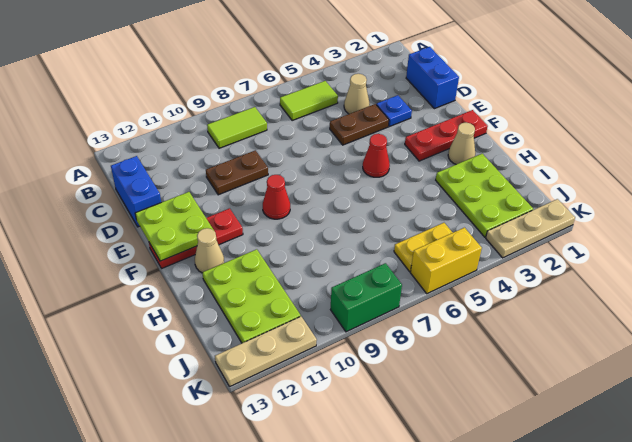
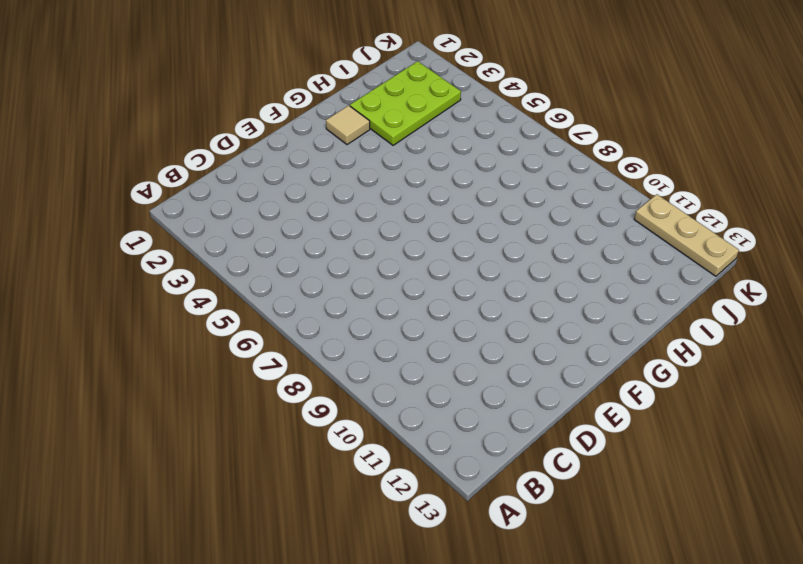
tan 1x1 tile [326,105,370,145] -> tan 1x1 cone [448,123,475,164]
none -> lime 1x2 tile [280,81,338,120]
none -> lime 1x2 tile [207,107,267,148]
none -> blue 1x2 brick [406,47,459,109]

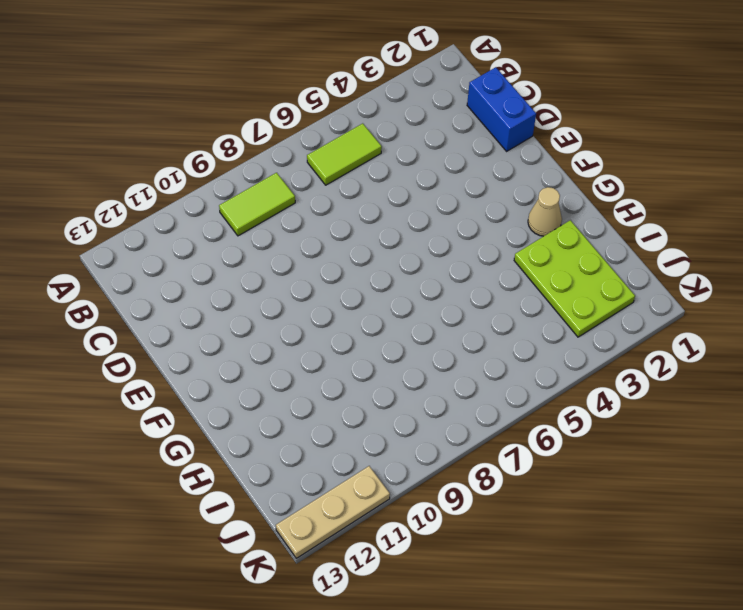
none -> tan 1x1 cone [344,74,370,114]
none -> blue 1x2 brick [111,156,161,227]
none -> blue 1x1 plate [376,95,412,127]

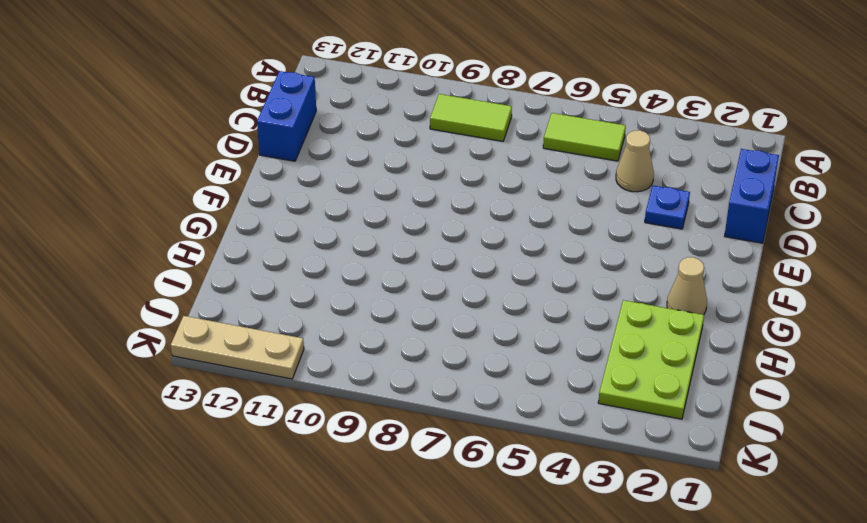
none -> brown 1x2 plate [330,104,389,145]
none -> brown 1x2 plate [206,150,268,195]
none -> red 1x3 plate [405,110,488,161]

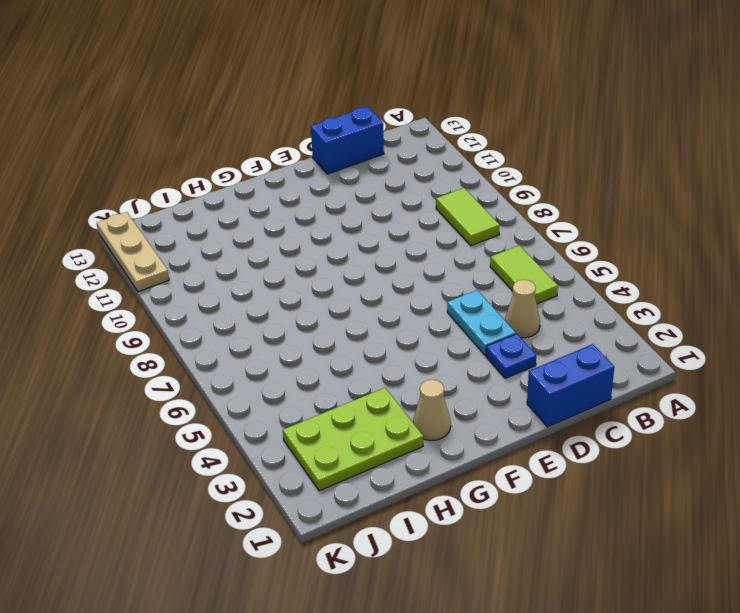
cyan 1x2 plate [447,290,516,355] -> brown 1x2 plate [330,104,389,145]
none -> brown 1x2 plate [206,150,268,195]
none -> red 1x3 plate [405,110,488,161]
none -> red 1x1 cone [363,134,390,177]

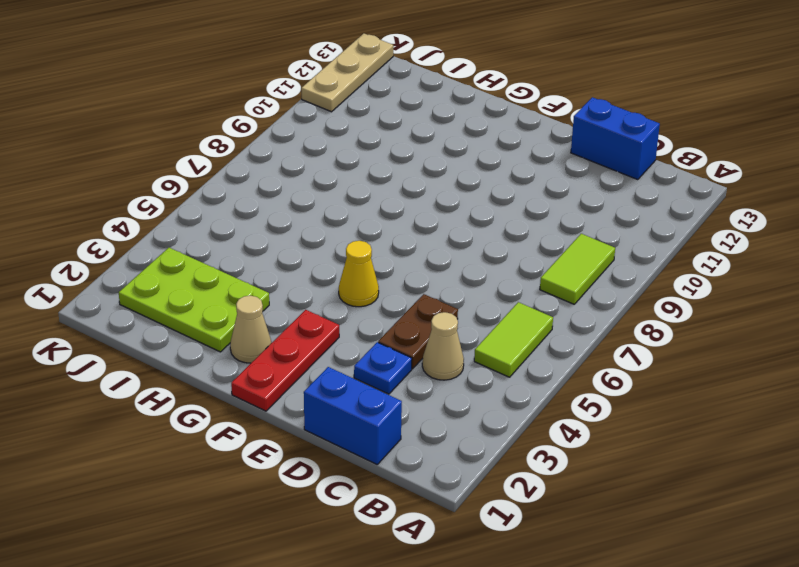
yellow 1x1 cone [339,241,379,307] -> red 1x1 cone [363,134,390,177]
none -> brown 1x2 plate [206,150,268,195]
none -> red 1x1 cone [263,175,290,219]
none -> red 1x3 plate [149,208,243,268]

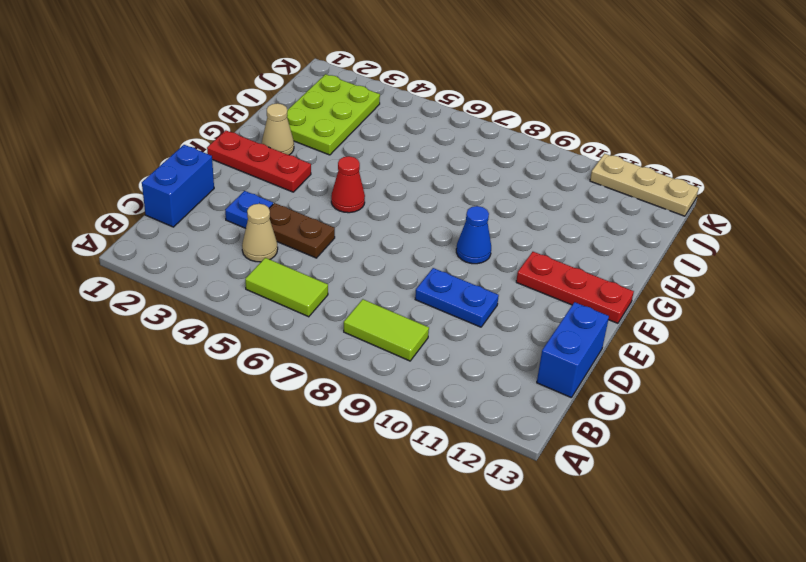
blue 1x2 plate [415,268,499,327] -> brown 1x2 plate [206,150,268,195]
blue 1x1 cone [456,206,491,264] -> red 1x1 cone [263,175,290,219]
none -> tan 1x1 cone [195,228,224,273]
none -> lime 2x3 plate [202,249,301,343]
none -> yellow 1x2 plate [394,223,453,272]

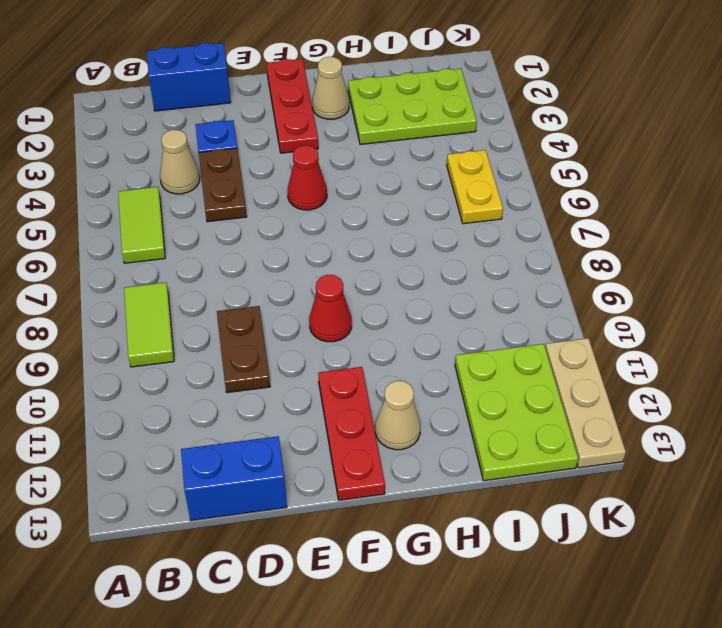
lime 2x3 plate [455,344,578,481] -> lime 2x3 plate turned to [202,249,301,343]
none -> tan 1x3 plate [486,199,575,258]
none -> yellow 1x2 brick [410,228,482,294]
none -> green 1x2 brick [331,263,402,332]

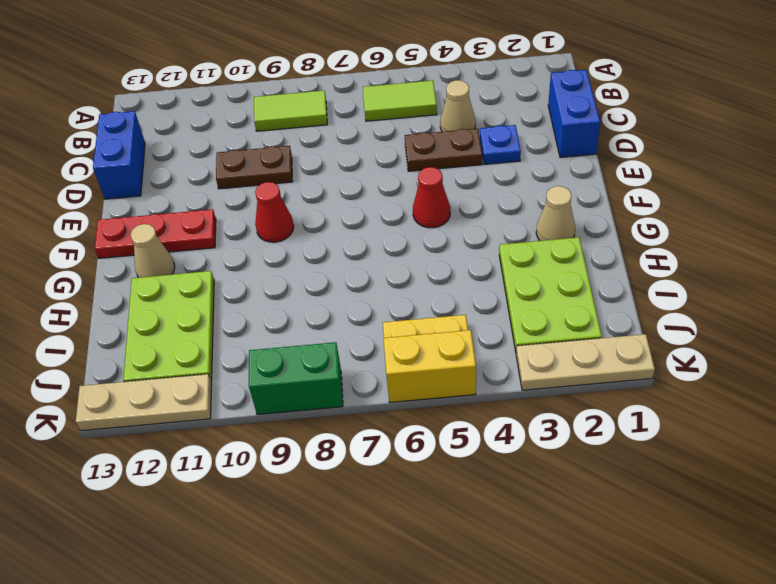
none -> red 1x3 plate [405,110,488,161]
none -> lime 2x2 plate [135,192,214,261]

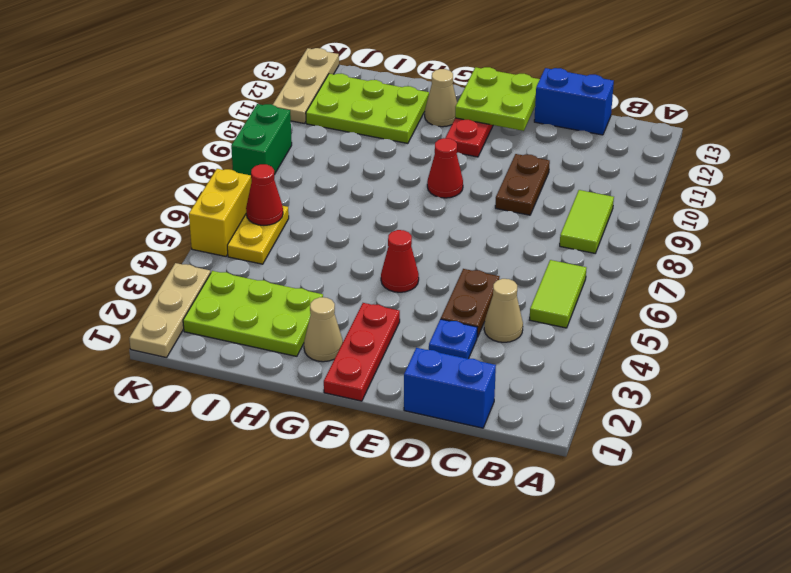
red 1x1 cone [246,164,283,225] -> none

